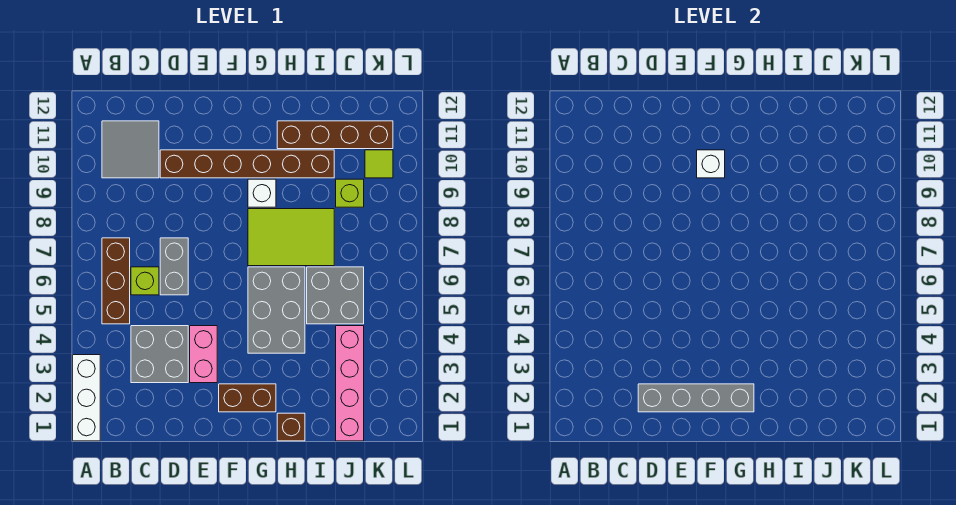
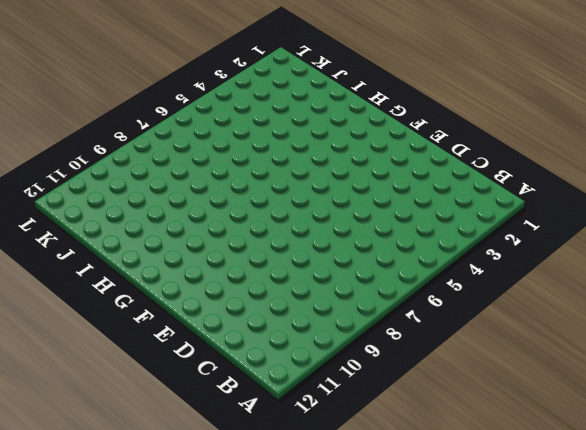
none -> white 1x3 brick [73,355,100,441]
none -> brown 1x3 brick [102,238,130,324]
none -> grey 2x2 tile [102,121,159,178]

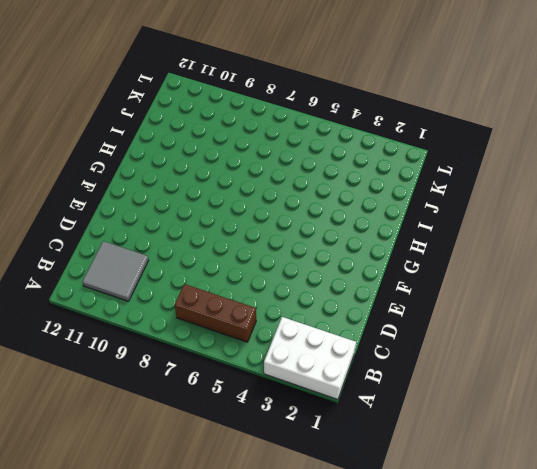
white 2x3 brick [264,317,356,399] -> white 1x3 brick [73,355,100,441]
none -> grey 2x2 brick [131,326,188,383]
none -> lime 1x1 brick [131,267,159,295]
none -> grey 1x2 brick [160,238,188,295]

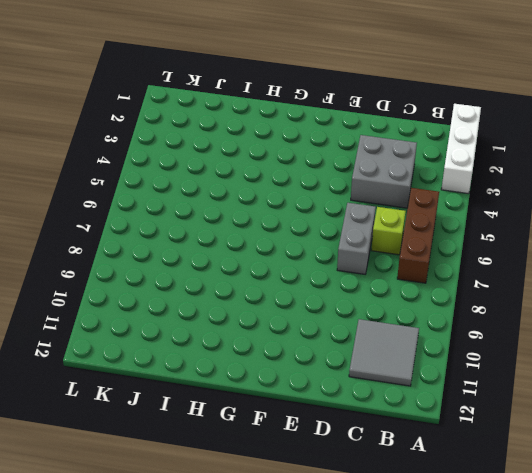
none -> brown 1x6 brick [160,150,334,178]
none -> pink 1x2 brick [190,326,217,383]
none -> brown 1x2 brick [219,384,276,412]

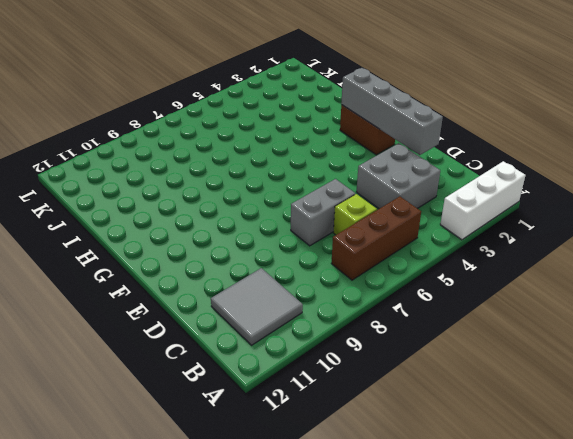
none -> brown 1x6 brick [160,150,334,178]
none -> pink 1x2 brick [190,326,217,383]
none -> grey 2x3 brick [248,267,305,353]

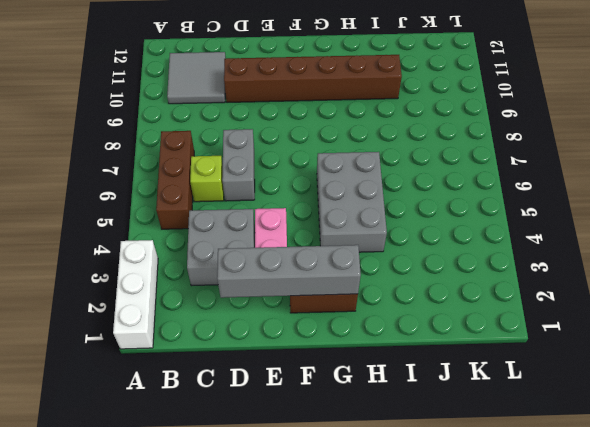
none -> lime 2x3 tile [248,209,334,266]
none -> white 1x1 brick [248,179,276,207]
none -> brown 1x1 brick [277,413,305,441]

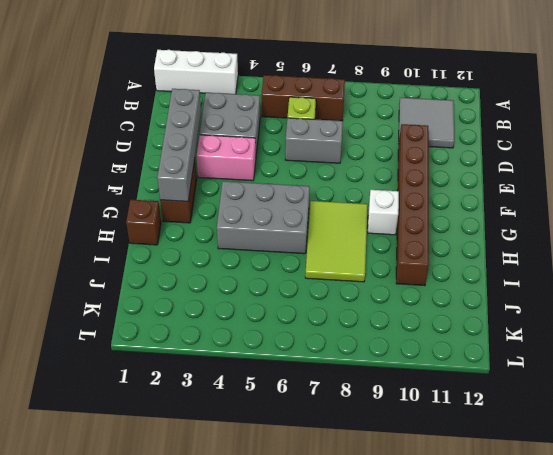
none -> brown 1x4 brick [277,121,393,149]
none -> grey 2x2 brick [307,267,364,324]
none -> pink 1x4 brick [336,326,364,441]

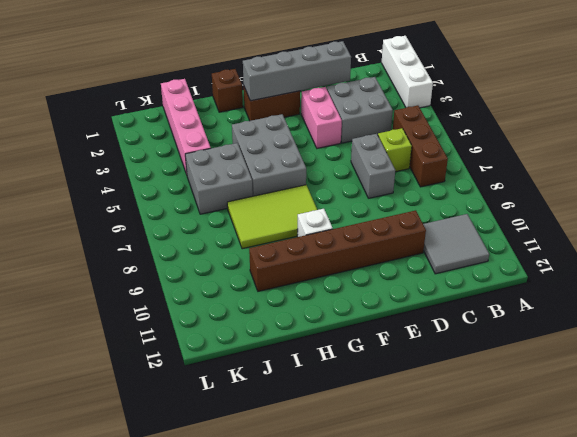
none -> brown 1x4 brick [277,121,393,149]
none -> lime 1x1 brick [336,179,364,207]
none -> lime 1x1 tile [365,150,393,178]

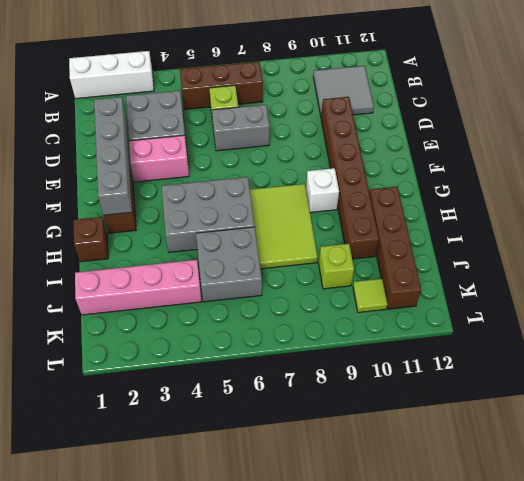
none -> white 1x1 brick [697,150,725,178]

